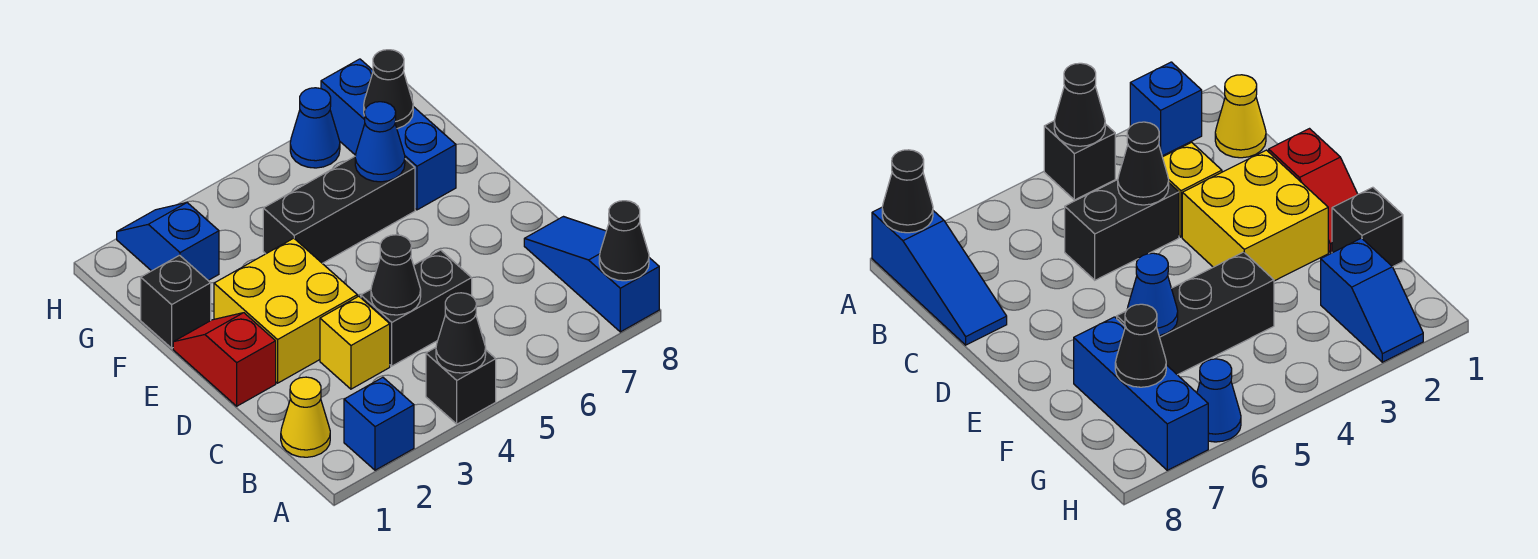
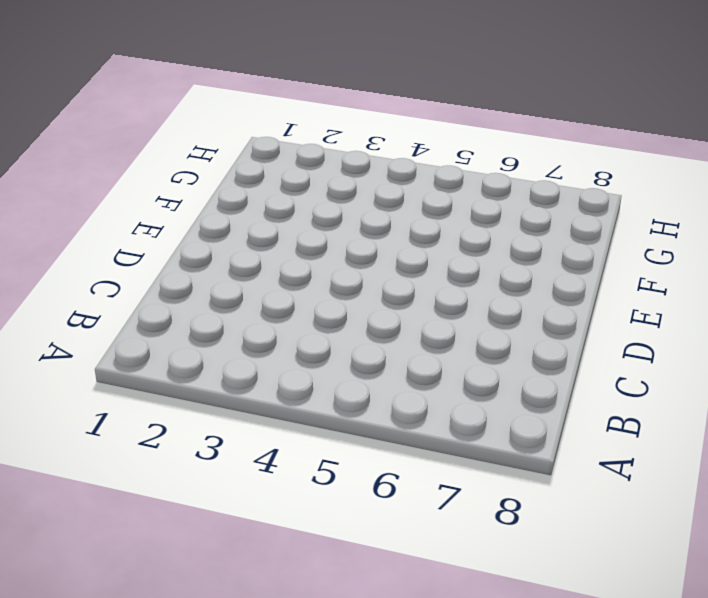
none -> blue 1x1 brick [344,377,414,470]
none -> black 1x1 brick [426,348,496,424]
none -> blue 1x3 slope [524,217,659,332]

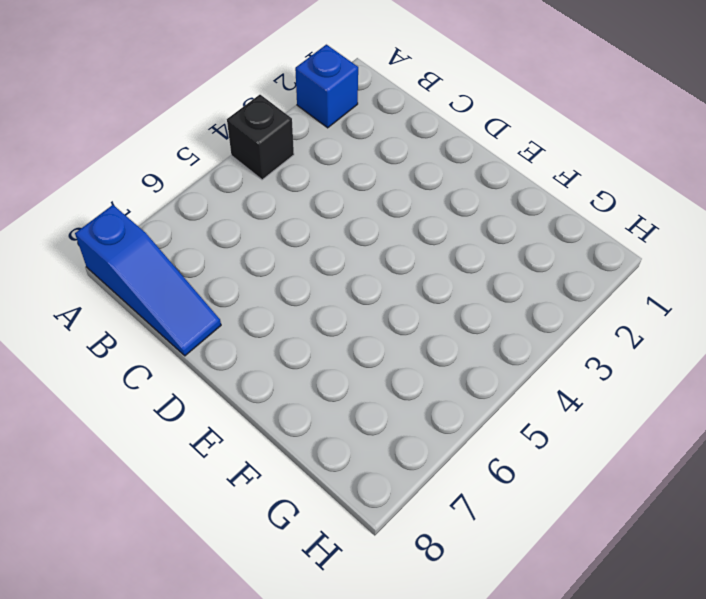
none -> yellow 1x1 cone [281,377,330,457]
none -> yellow 1x1 brick [320,296,390,389]
none -> black 1x2 brick [361,250,472,366]

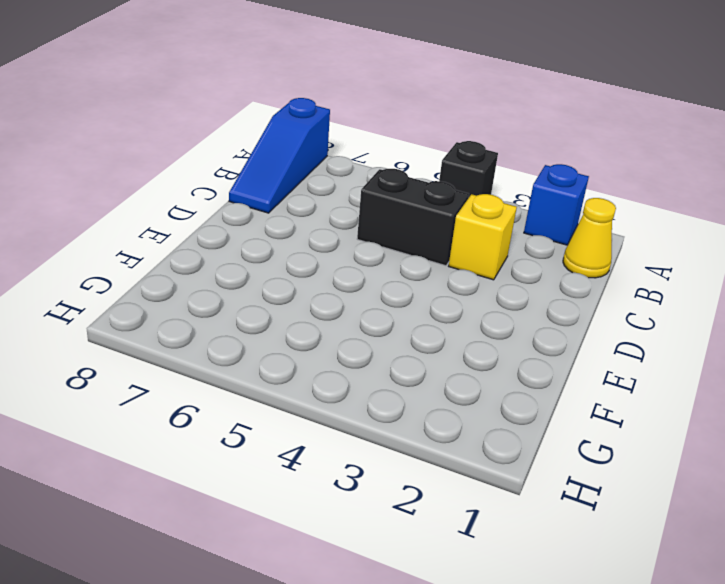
none -> red 1x2 slope [173,313,276,406]
none -> yellow 2x2 brick [214,238,357,383]
none -> black 1x1 brick [141,255,211,348]

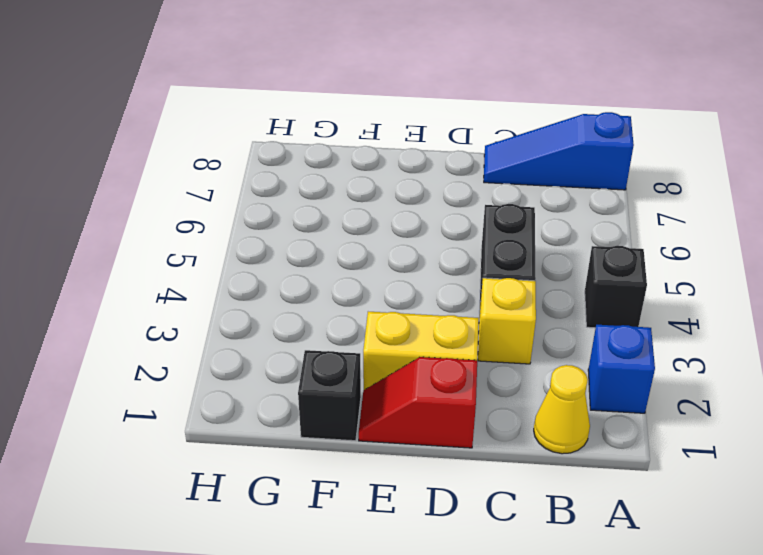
yellow 1x2 brick [363,312,479,390] -> yellow 2x2 brick [214,238,357,383]
none -> black 1x3 brick [263,157,415,263]
none -> blue 1x3 brick [321,59,456,210]
none -> blue 1x2 slope [117,203,219,280]

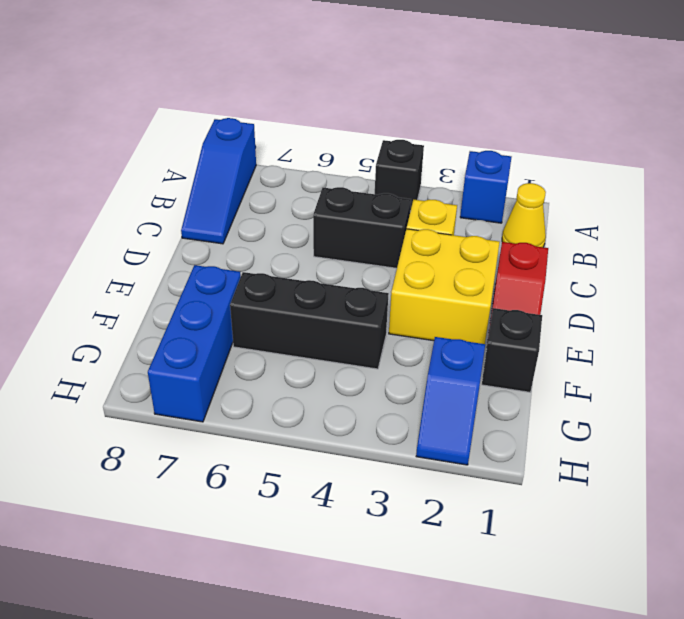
none -> blue 1x1 cone [290,88,340,168]
none -> black 1x1 cone [436,293,486,373]
none -> black 1x1 cone [599,201,649,281]

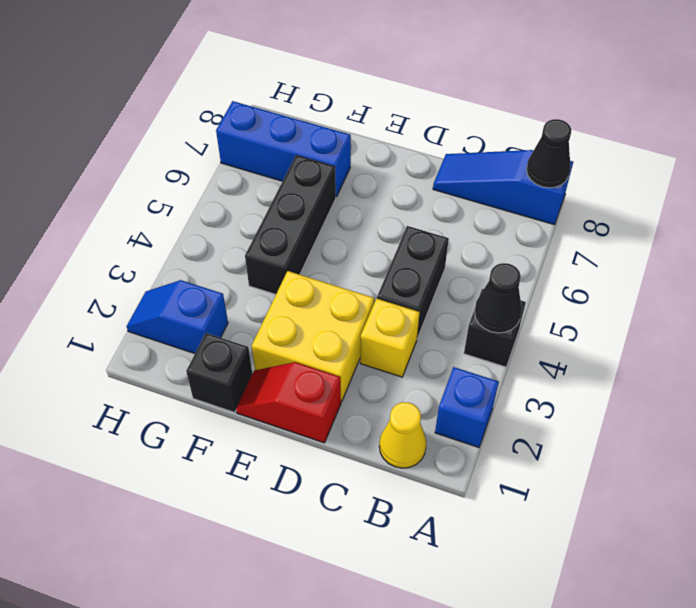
none -> blue 1x1 cone [290,88,340,168]
none -> black 1x1 cone [371,235,421,315]
none -> blue 1x1 cone [355,102,405,182]

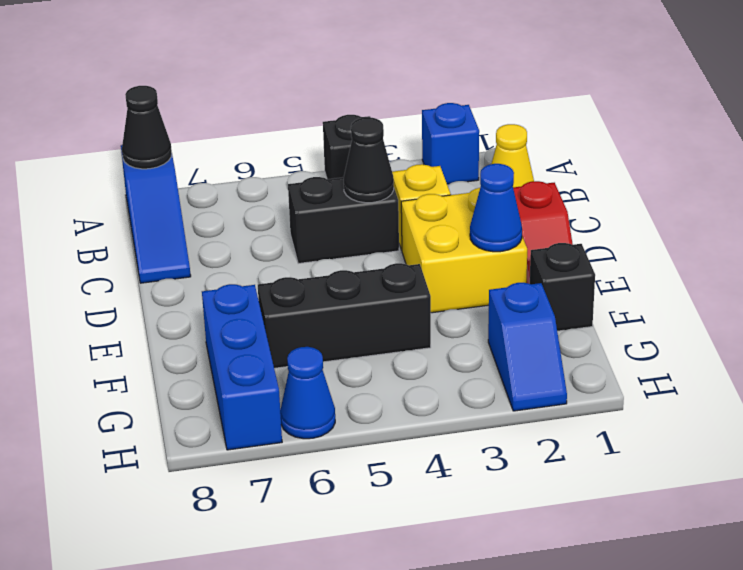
blue 1x1 cone [470,164,522,252] -> blue 1x1 cone moved to [355,102,405,182]
none -> black 1x1 cone [436,293,486,373]
none -> black 1x1 cone [364,50,413,129]

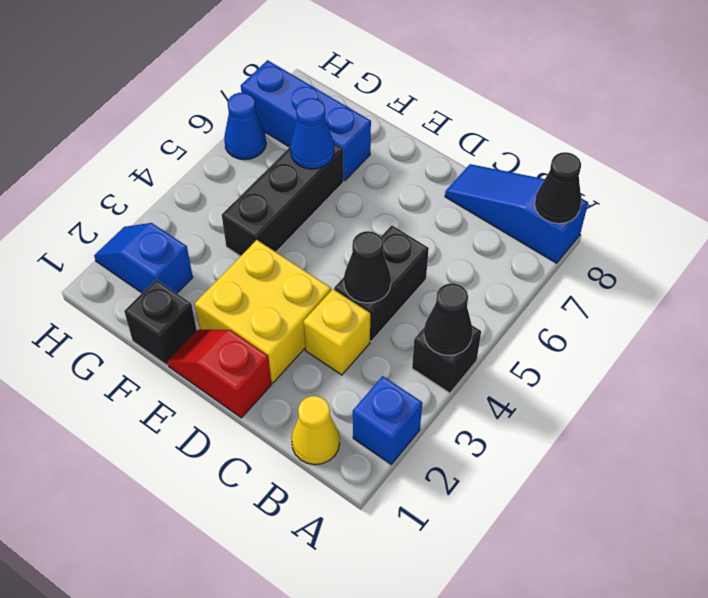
none -> black 1x1 cone [364,50,413,129]

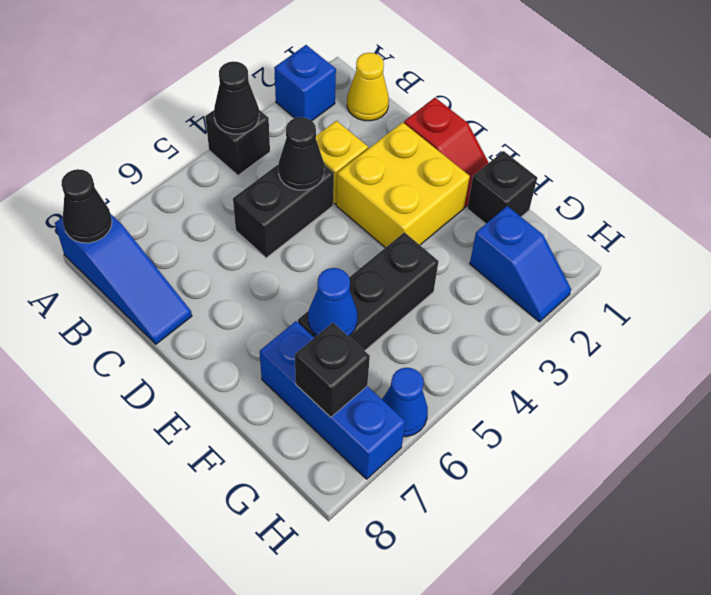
black 1x1 brick [295,323,370,417] -> black 1x1 cone [364,50,413,129]

